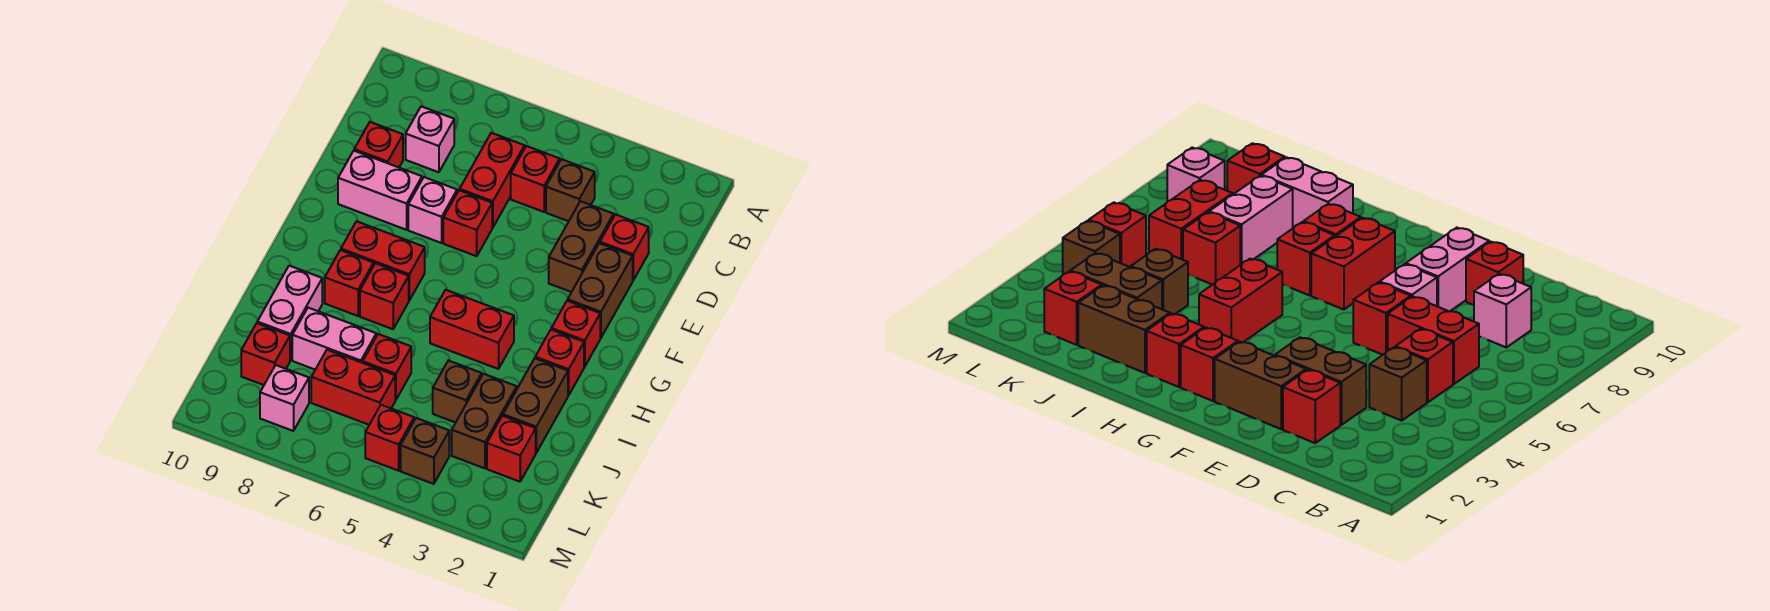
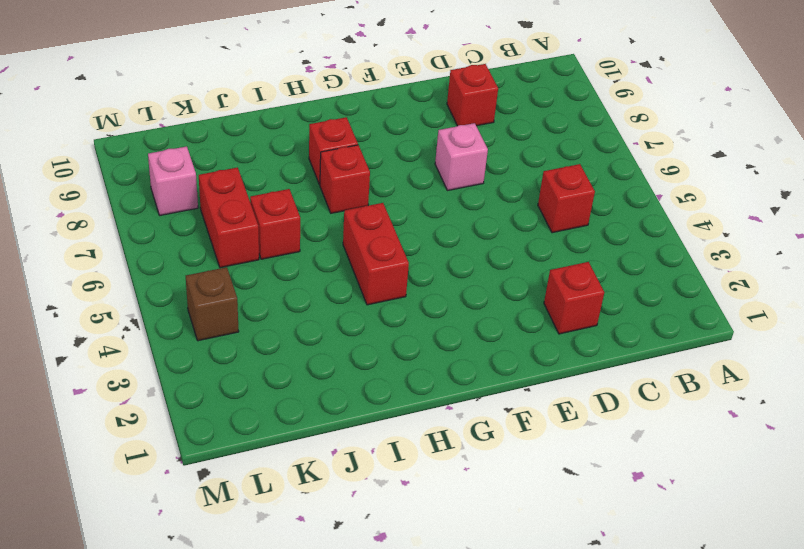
none -> brown 1x1 brick [546,159,595,221]
none -> red 1x2 brick [460,133,525,227]
none -> pink 1x1 brick [406,106,454,172]

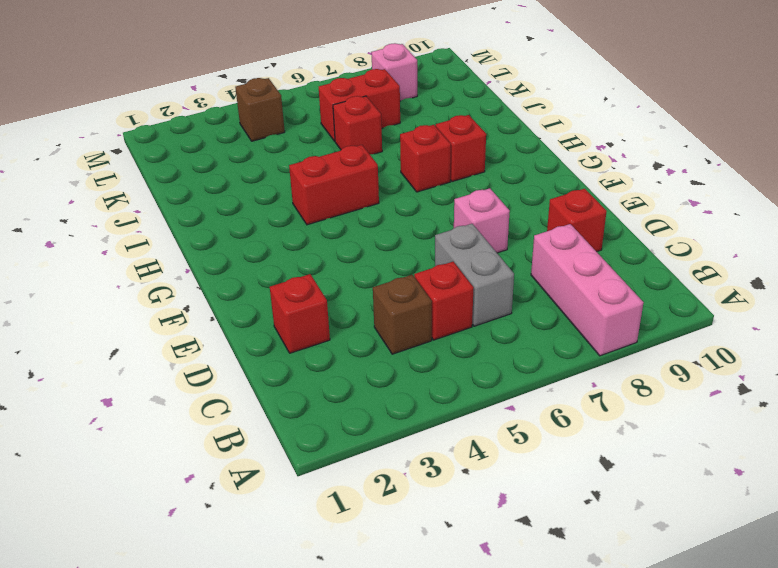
pink 1x3 brick [531,224,644,356] -> pink 1x1 brick [406,106,454,172]
grey 1x2 brick [435,224,514,326] -> red 1x2 brick [460,133,525,227]
none -> brown 1x2 brick [549,201,614,292]
none -> brown 1x2 brick [568,243,633,338]
none -> red 1x1 brick [443,190,492,256]

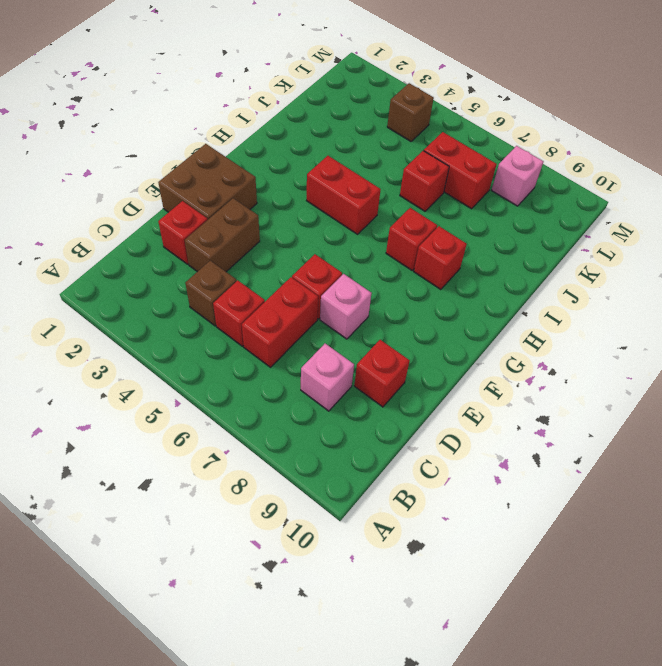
brown 2x2 brick [158,144,257,220] -> brown 1x2 brick [568,243,633,338]
none -> pink 1x2 brick [338,151,422,230]
none -> red 1x1 brick [551,301,600,367]
none -> red 1x2 brick [341,221,425,300]

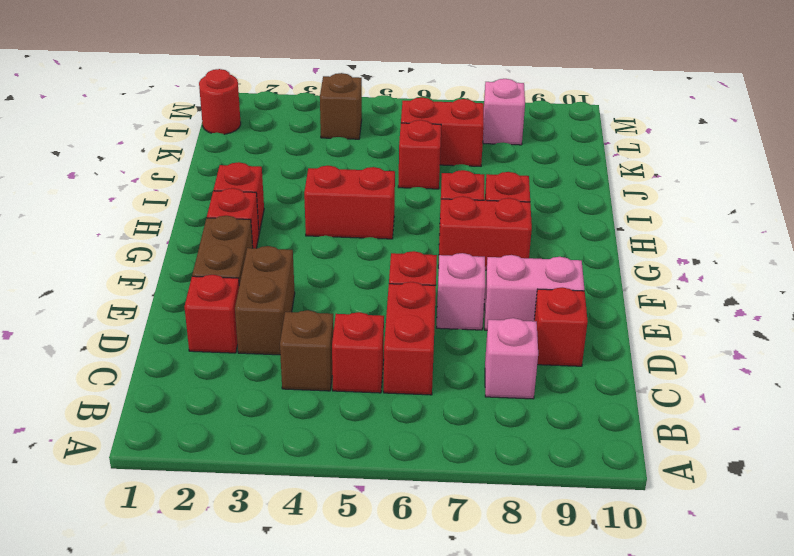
red 1x1 round brick [199,69,241,134] -> none
none -> brown 1x2 brick [503,358,568,453]
none -> pink 1x2 brick [257,266,322,360]
none -> brown 1x2 brick [452,374,517,468]

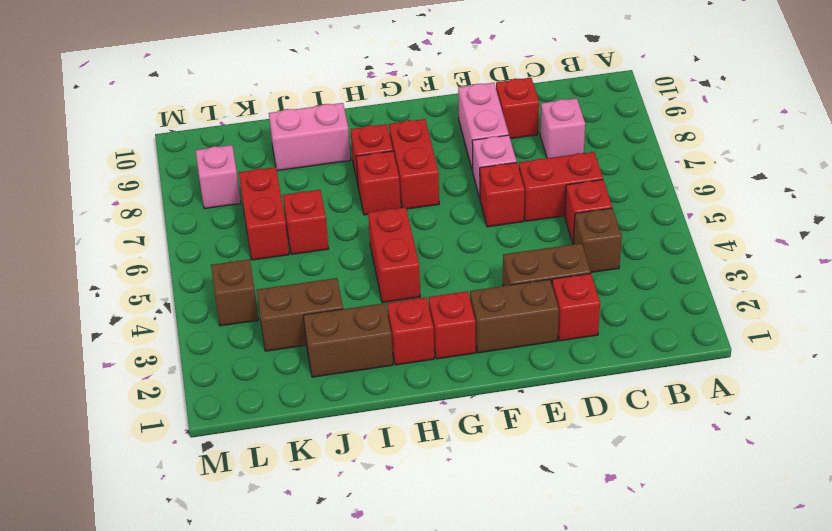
none -> brown 1x1 brick [433,360,482,423]
none -> pink 1x2 brick [292,308,376,369]
none -> red 1x1 brick [487,416,536,482]

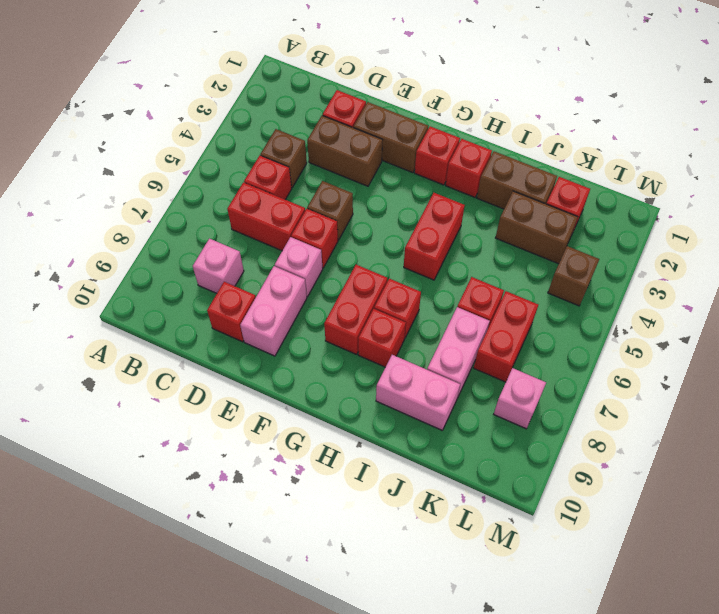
brown 1x1 brick [307,181,353,240] -> brown 1x1 brick moved to [433,360,482,423]
none -> red 1x1 brick [241,323,290,385]
none -> red 1x1 brick [365,405,414,471]

